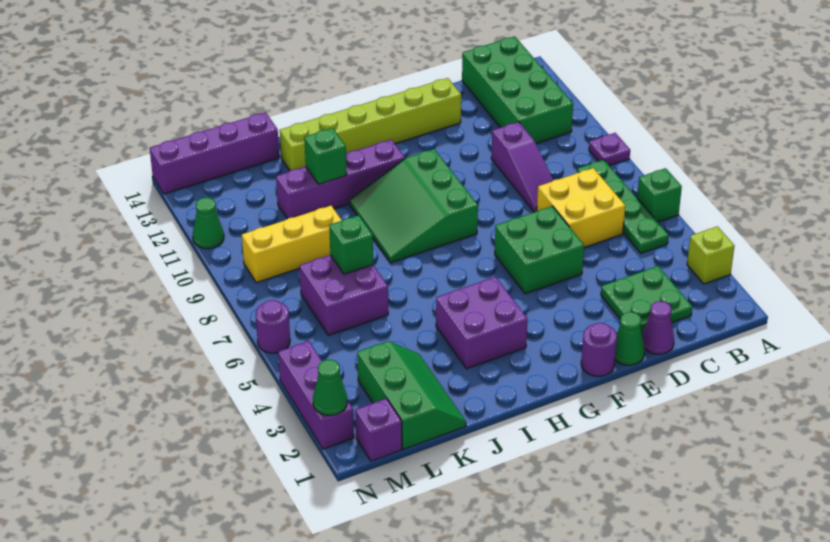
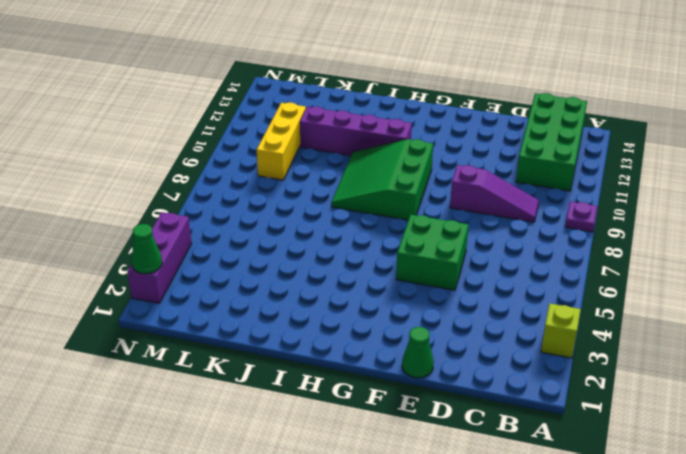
purple 1x3 slope [450,165,539,222] -> purple 1x3 slope turned to [491,122,553,212]
yellow 1x3 brick [257,103,306,180] -> yellow 1x3 brick turned to [242,206,342,283]
none -> green 1x1 brick [637,168,682,222]
none -> green 1x4 plate [577,160,669,253]
none -> green 2x2 plate [601,266,692,334]

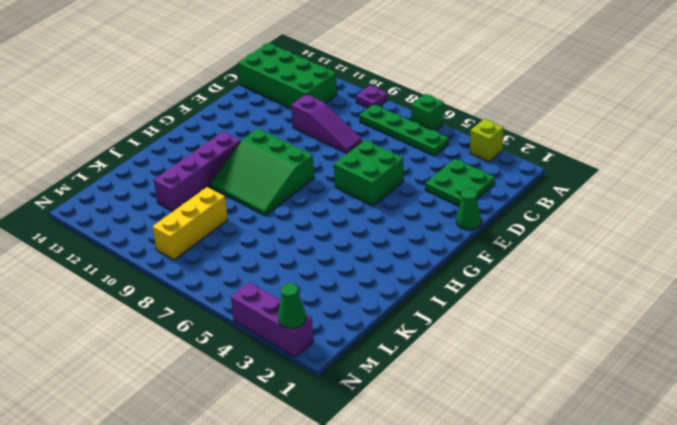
none -> yellow 2x2 brick [537,168,625,248]
none -> purple 1x1 cone [642,301,674,354]
none -> lime 1x6 brick [280,78,461,171]

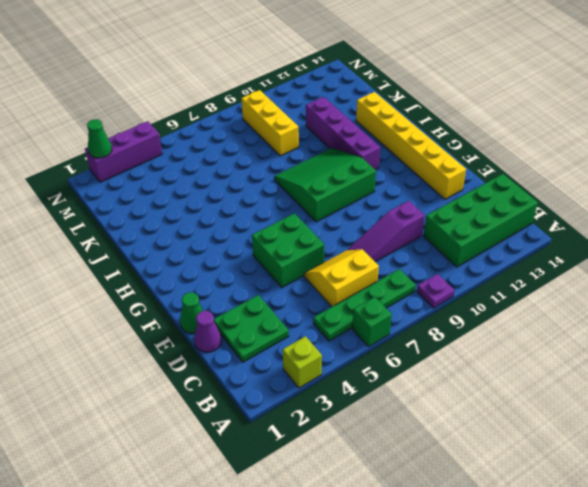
yellow 2x2 slope [304,249,379,307] -> yellow 2x2 brick [537,168,625,248]
yellow 1x6 brick [356,92,466,199] -> lime 1x6 brick [280,78,461,171]
none -> purple 1x1 round brick [581,323,617,376]
none -> purple 2x2 brick [436,277,527,369]
none -> green 2x3 slope [357,341,466,449]

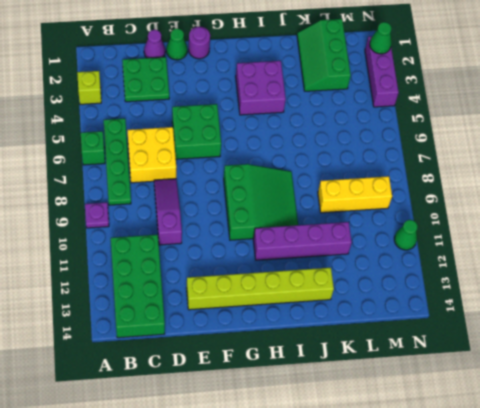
none -> purple 2x2 brick [300,255,388,335]
none -> purple 1x4 brick [150,112,279,194]
none -> purple 1x1 brick [355,398,402,461]

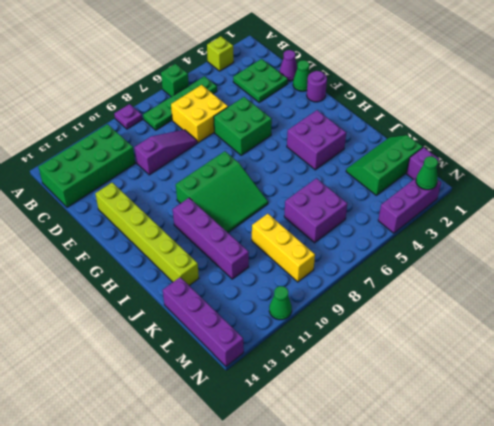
none -> purple 1x1 round brick [256,300,290,353]
none -> green 1x1 brick [304,128,347,184]
none -> green 1x1 brick [329,215,373,274]

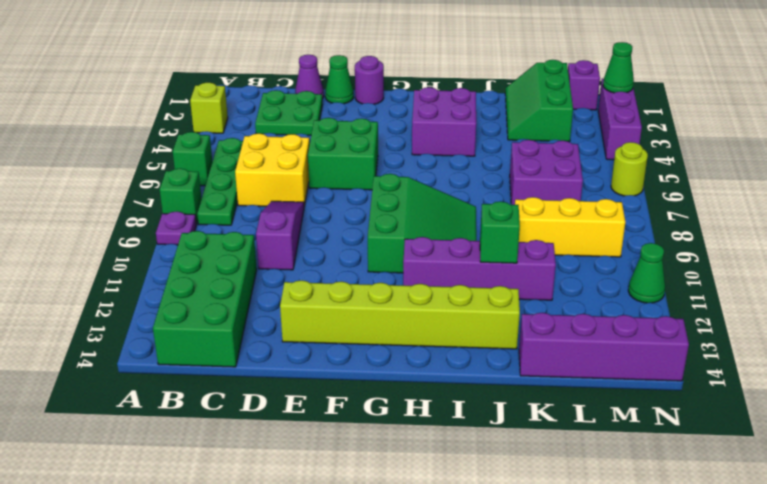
green 1x1 brick [160,168,202,224] -> green 1x1 brick moved to [329,215,373,274]
lime 1x1 round brick [611,142,648,196] -> purple 1x1 round brick [256,300,290,353]

